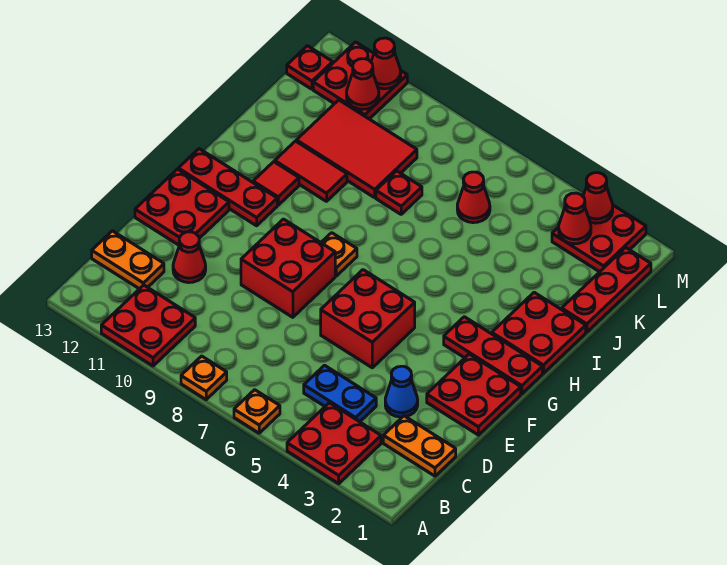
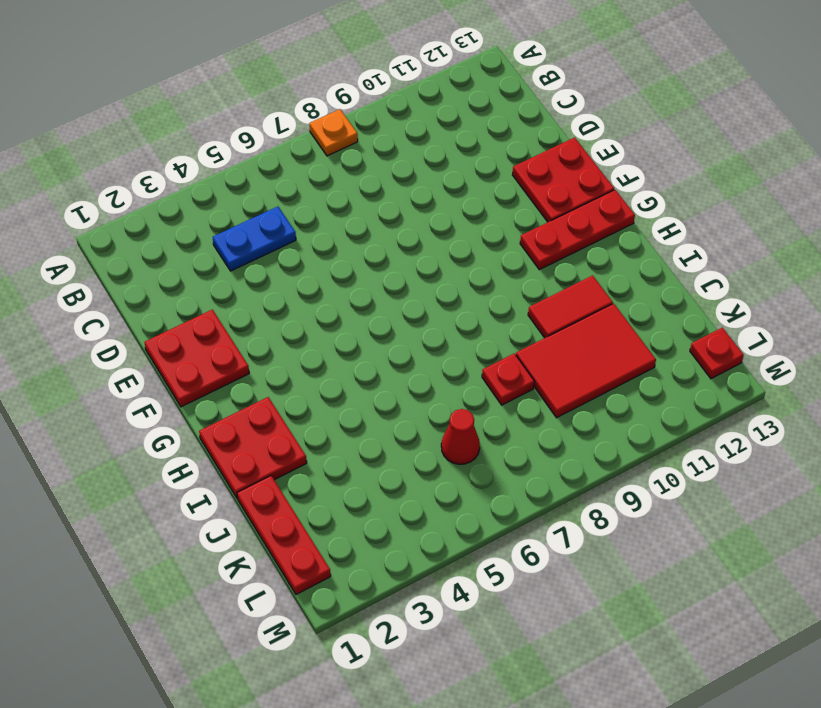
none -> red 2x2 plate [287,403,381,484]
none -> orange 1x1 plate [234,390,280,433]
none -> red 2x2 plate [101,285,195,366]
none -> orange 1x2 plate [383,416,456,476]

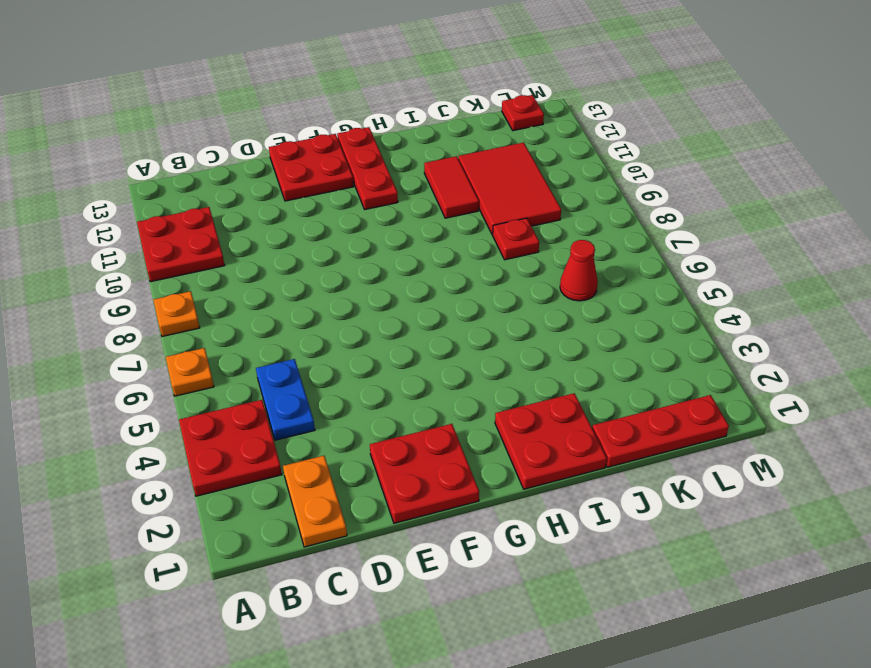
none -> orange 1x2 plate [92,231,164,289]
none -> blue 1x1 cone [385,366,418,417]
none -> red 1x1 cone [173,232,206,283]
none -> red 2x2 brick [321,270,415,368]

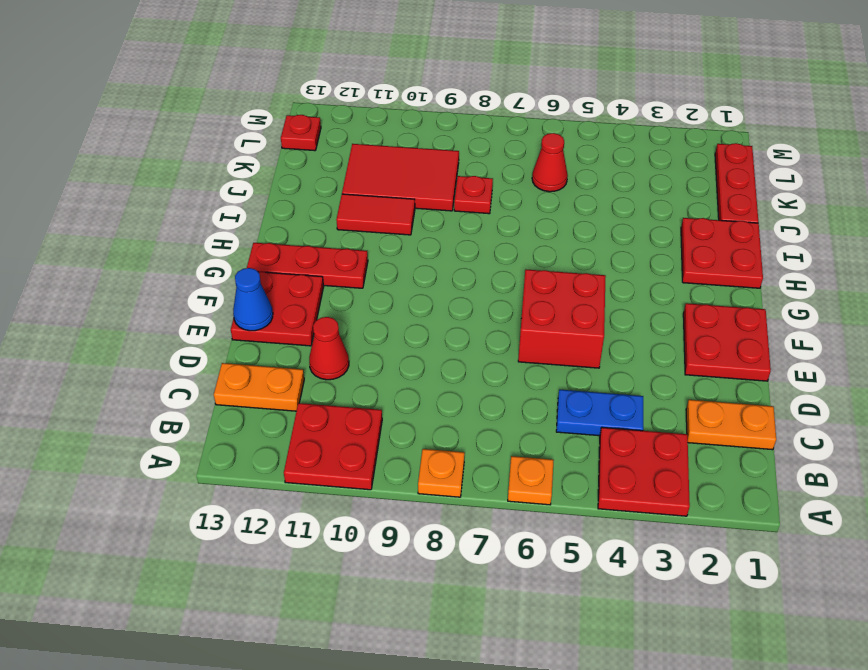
blue 1x1 cone [233,268,273,331] -> blue 1x1 cone moved to [385,366,418,417]
none -> red 2x2 brick [241,219,335,317]
none -> red 1x3 plate [444,317,542,394]
none -> orange 1x1 plate [321,233,357,276]
none -> red 1x1 tile [253,162,299,205]

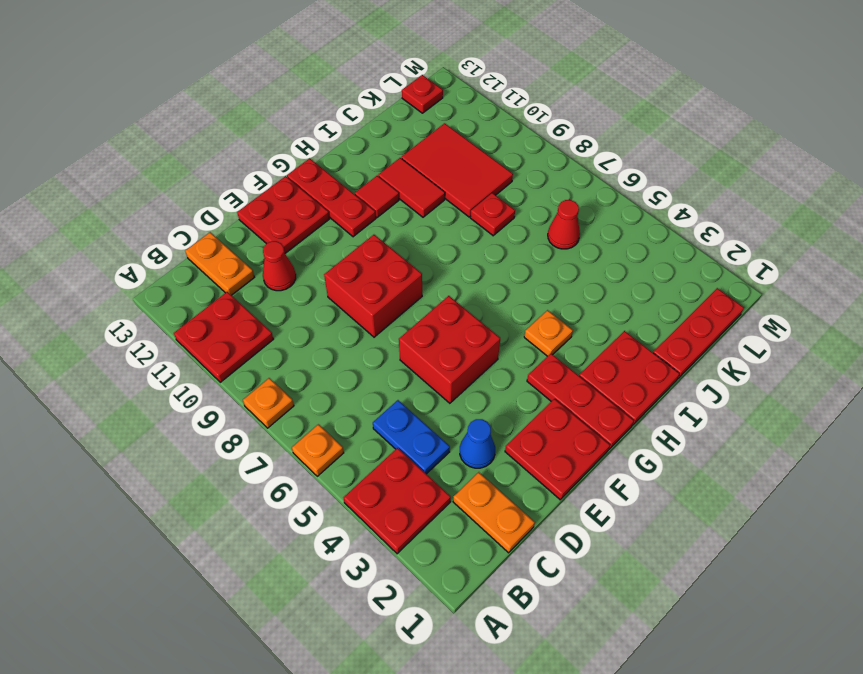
orange 1x1 plate [524,310,573,356] -> orange 1x1 plate moved to [321,233,357,276]
none -> red 2x2 plate [552,205,646,272]
none -> red 2x2 plate [313,42,407,119]
none -> red 1x1 cone [559,193,591,244]
none -> red 1x1 cone [346,59,379,109]

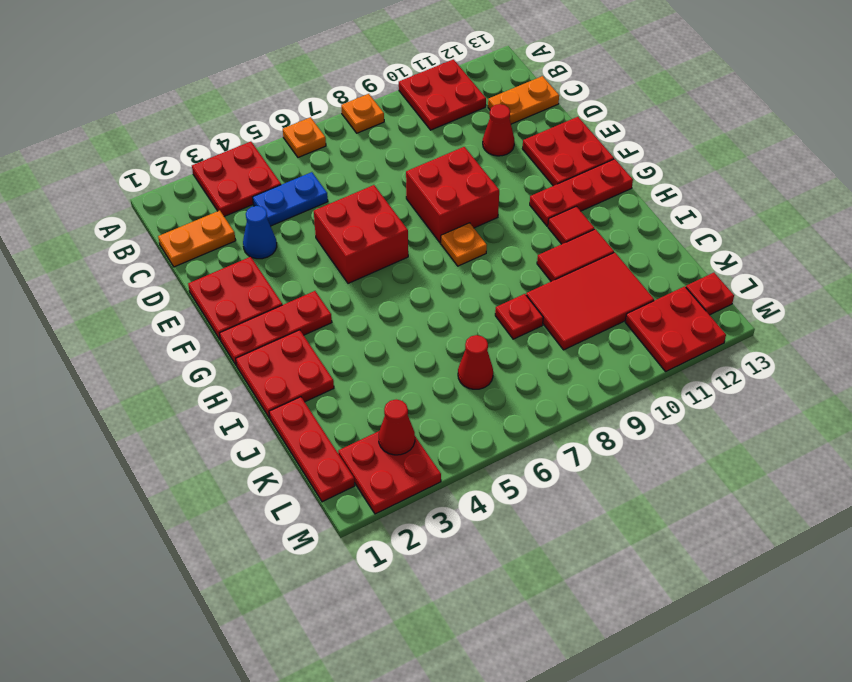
none -> red 1x1 cone [346,59,379,109]
none -> red 1x1 cone [583,173,613,223]
none -> red 1x1 cone [371,38,401,89]

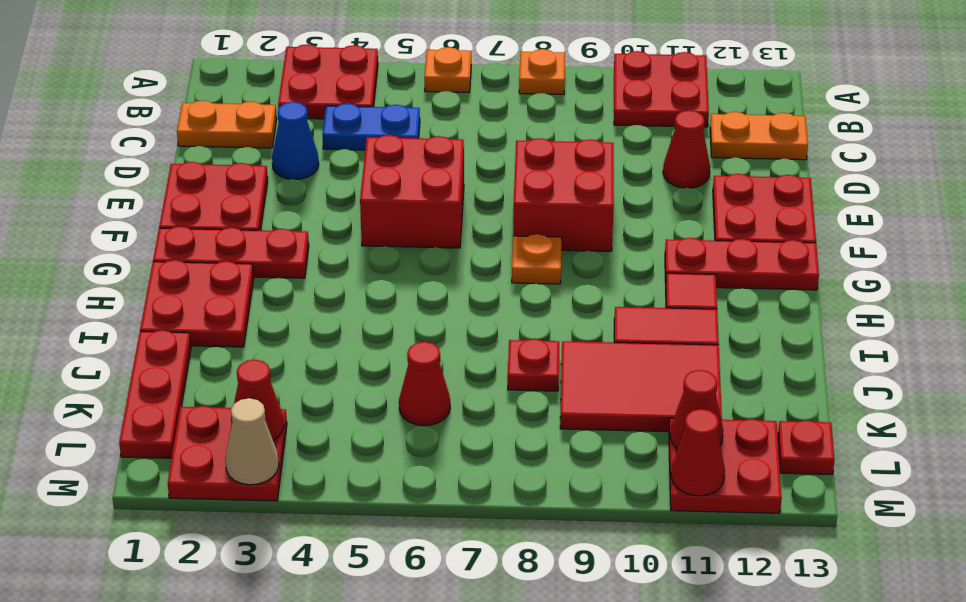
tan 1x1 cone [225,398,279,485] -> red 1x1 cone [583,173,613,223]

